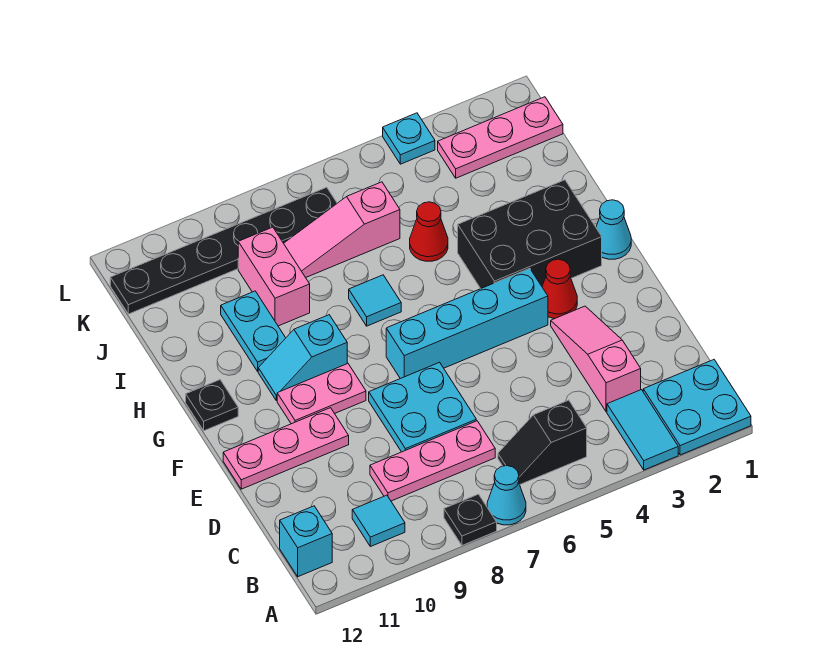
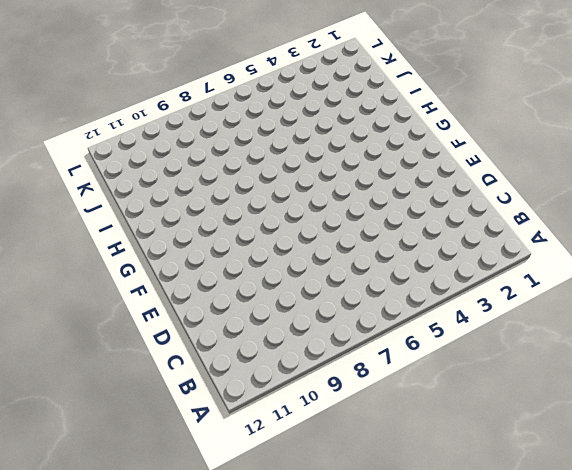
none -> cyan 2x2 plate [643,360,751,455]
none -> cyan 1x2 tile [607,390,678,470]
none -> cyan 1x1 cone [487,466,526,525]

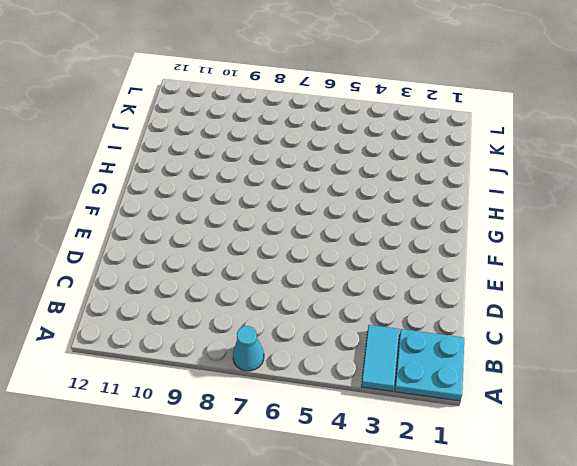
none -> black 1x1 plate [444,494,497,545]
none -> black 1x2 slope [498,400,587,485]
none -> cyan 1x1 tile [352,495,405,547]

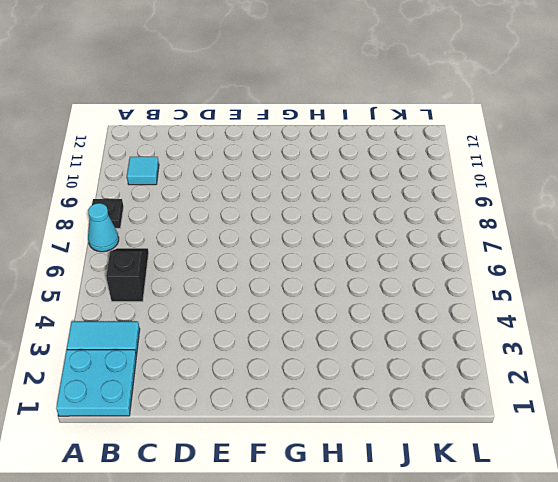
none -> cyan 1x1 brick [280,506,332,577]
none -> pink 1x3 slope [551,306,641,412]
none -> pink 1x3 plate [370,421,495,501]

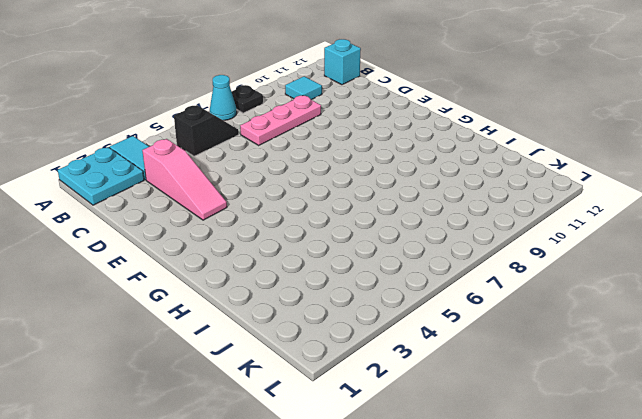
none -> cyan 2x2 plate [369,362,476,452]
none -> pink 1x3 plate [223,408,349,489]
none -> red 1x1 cone [542,259,577,319]

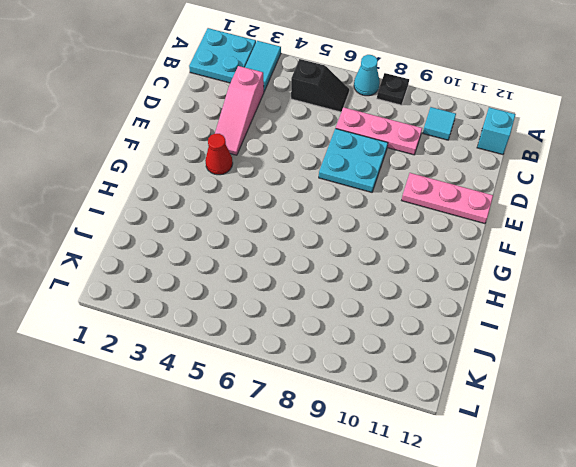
none -> cyan 1x4 brick [386,269,548,379]
none -> pink 1x2 plate [277,363,366,424]
none -> cyan 1x1 cone [596,200,631,259]

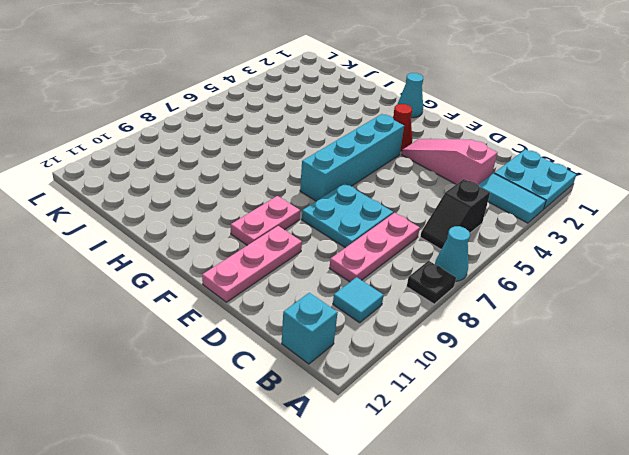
none -> black 2x3 brick [458,180,602,289]
none -> cyan 1x2 slope [258,315,347,401]
none -> black 1x1 plate [186,380,238,431]

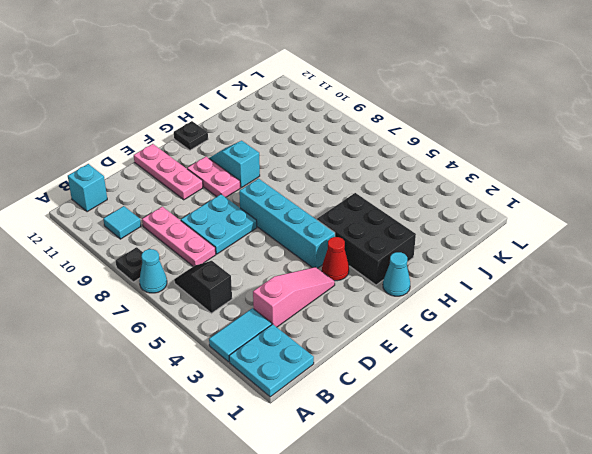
none -> cyan 1x1 tile [349,275,401,326]
none -> cyan 1x2 plate [221,291,285,371]
none -> red 1x1 cone [410,202,448,261]

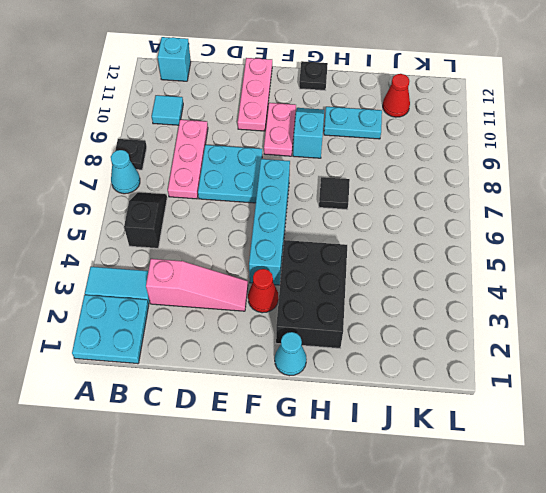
black 1x1 tile [319,177,350,210] -> cyan 1x1 tile [349,275,401,326]
red 1x1 cone [383,74,410,117] -> red 1x1 cone moved to [410,202,448,261]
none -> pink 1x2 brick [238,227,310,326]
none -> pink 1x3 slope [284,182,400,278]
none -> pink 1x3 plate [438,97,563,178]

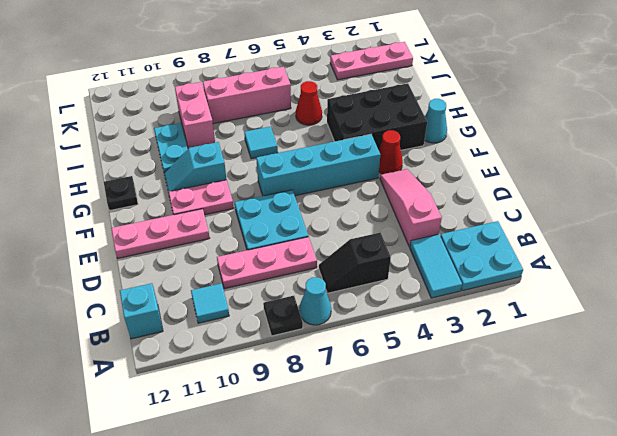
pink 1x3 brick [203,67,291,124] -> pink 1x3 slope [284,182,400,278]
none -> black 1x6 plate [110,187,337,314]
none -> cyan 1x1 plate [383,113,435,164]

